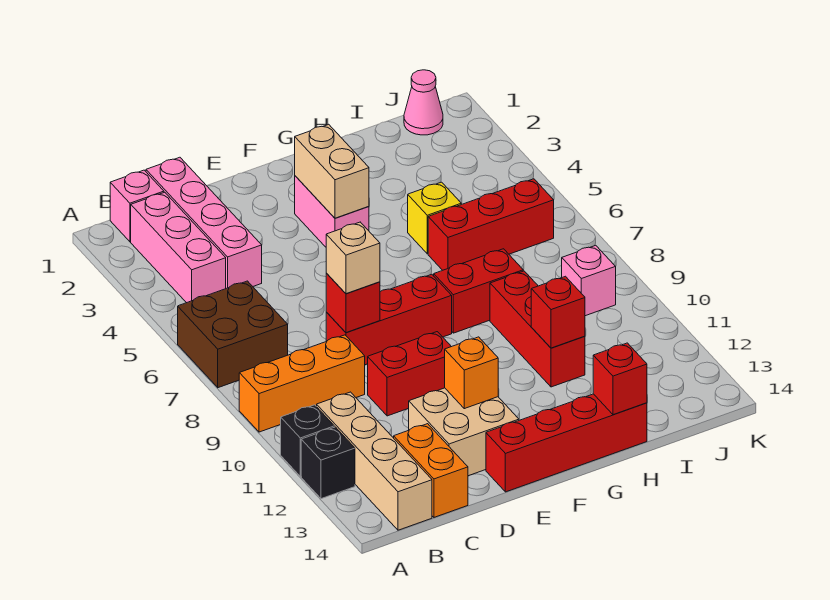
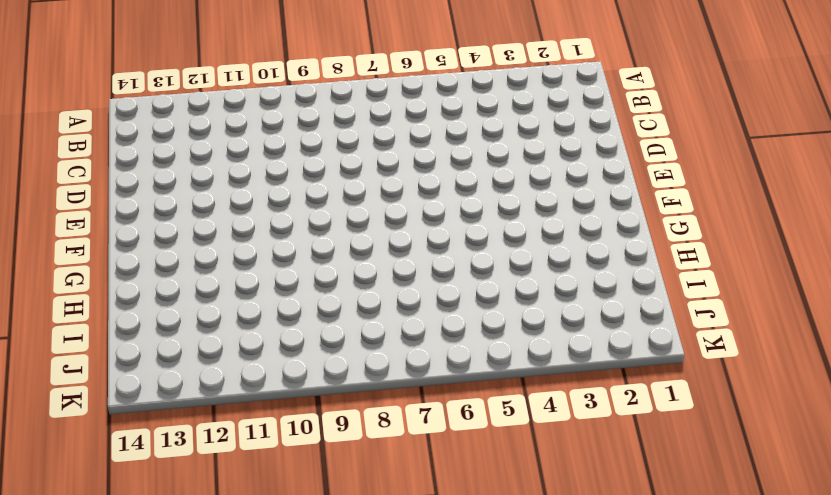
none -> brown 2x2 brick [178,281,288,388]
none -> orange 1x3 brick [239,335,365,432]
none -> black 1x1 brick [281,405,334,476]

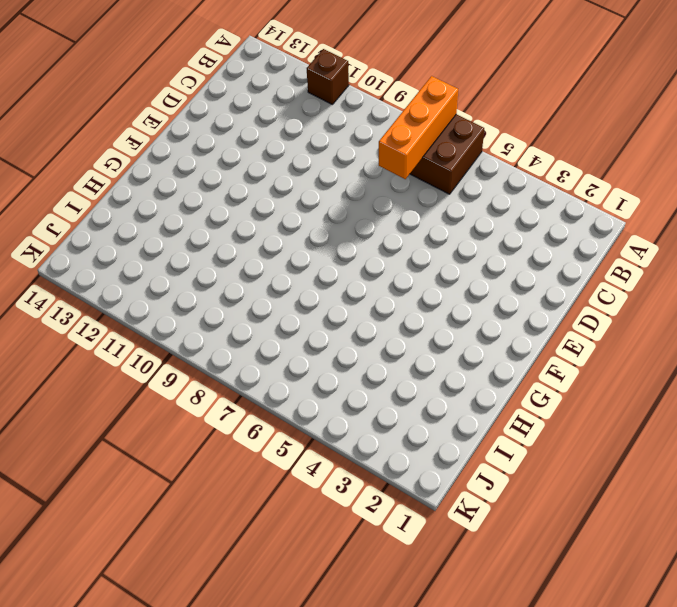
orange 1x3 brick [379,76,458,179] -> orange 1x3 brick moved to [239,335,365,432]
brown 1x1 brick [307,49,349,105] -> black 1x1 brick [281,405,334,476]
none -> black 1x1 brick [301,427,355,499]
none -> pink 1x1 brick [110,170,164,242]
none -> pink 1x3 brick [131,192,226,303]

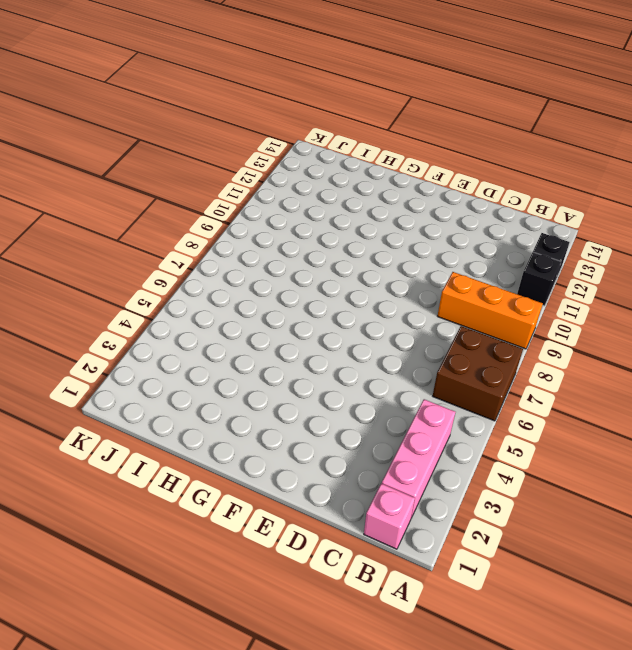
none -> tan 1x4 brick [317,392,432,530]
none -> pink 1x4 brick [146,157,262,288]
none -> orange 1x2 brick [394,424,468,517]

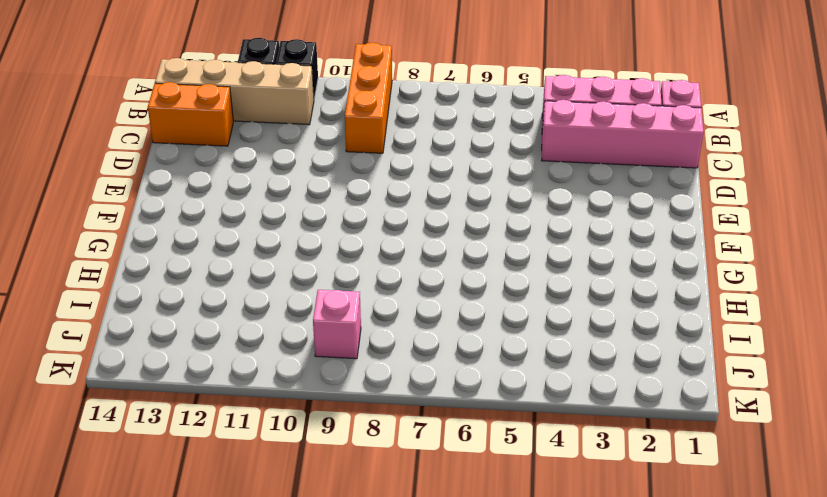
none -> brown 2x2 brick [178,281,288,388]
none -> red 1x3 brick [326,274,452,365]
none -> red 1x2 brick [368,332,451,416]

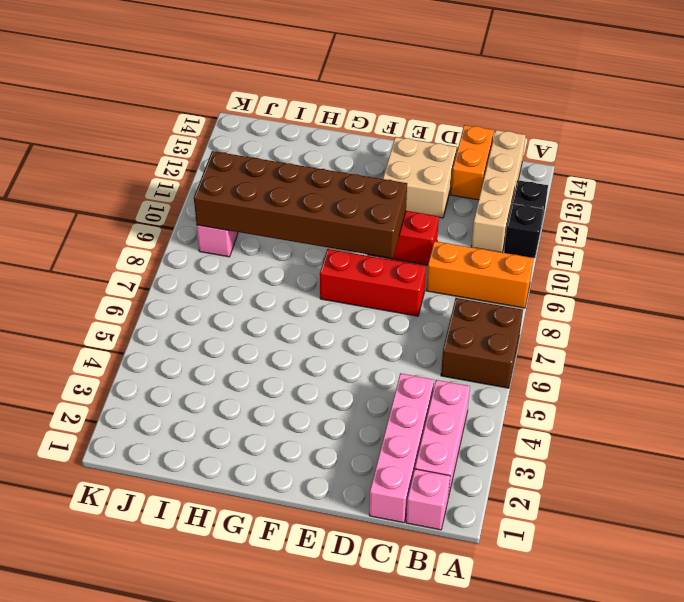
brown 2x6 brick [194,151,407,258] -> none
none -> red 1x4 brick [486,394,647,492]
none -> pink 1x2 brick [295,176,369,247]
none -> red 1x2 brick [434,249,523,333]

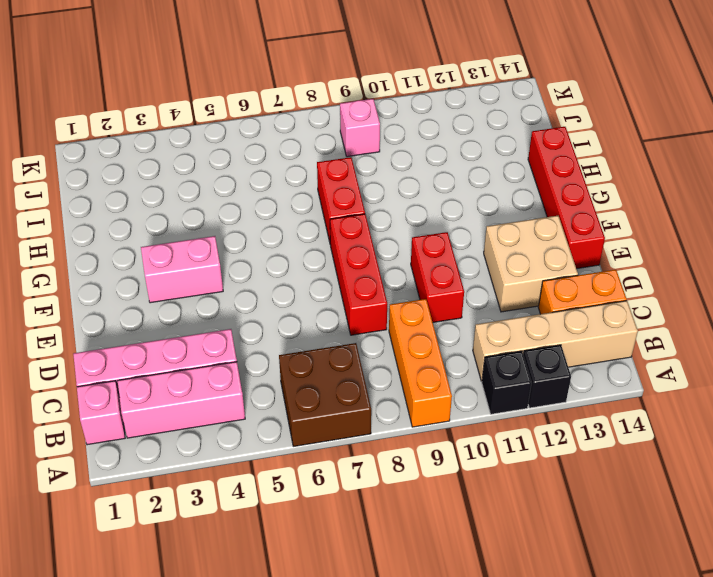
none -> yellow 1x1 brick [408,182,461,254]
none -> red 1x3 brick [428,179,554,270]
none -> red 1x3 brick [490,271,585,387]

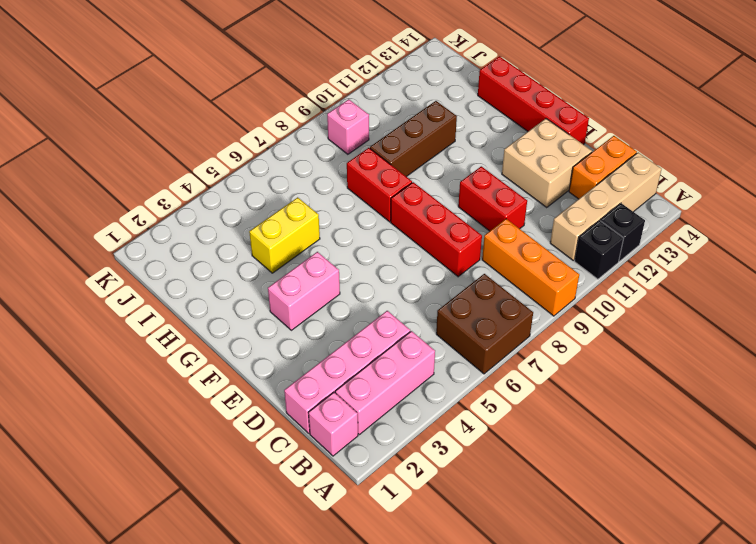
yellow 1x2 brick [249,197,320,273] -> yellow 1x1 brick [408,182,461,254]
brown 1x3 brick [370,101,457,177] -> red 1x3 brick [490,271,585,387]
none -> red 1x3 brick [428,179,554,270]
none -> pink 1x1 cone [404,70,443,135]
none -> red 1x1 brick [326,273,380,333]

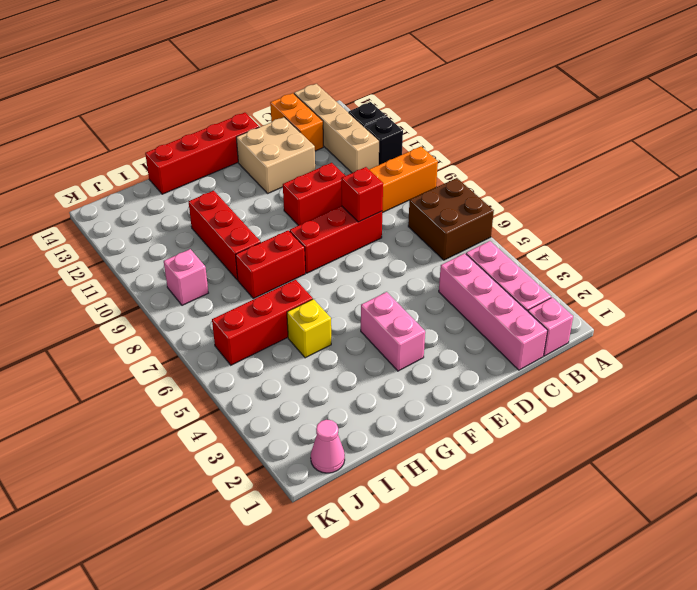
none -> orange 1x1 brick [445,337,498,409]
none -> tan 1x2 brick [295,124,369,218]
none -> red 1x1 brick [531,276,585,348]

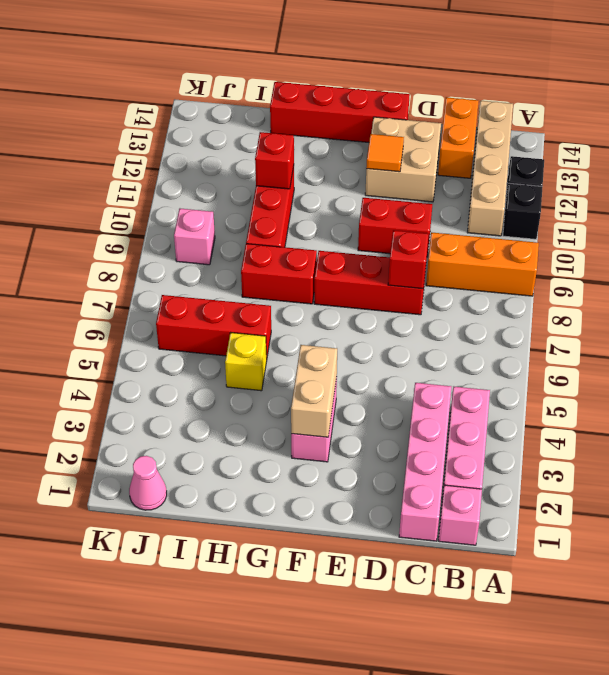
orange 1x1 tile [366,134,404,172] -> orange 1x1 brick [445,337,498,409]
none -> brown 2x2 brick [178,281,288,388]
none -> red 1x1 brick [593,343,647,415]
none -> tan 1x1 brick [326,222,380,294]

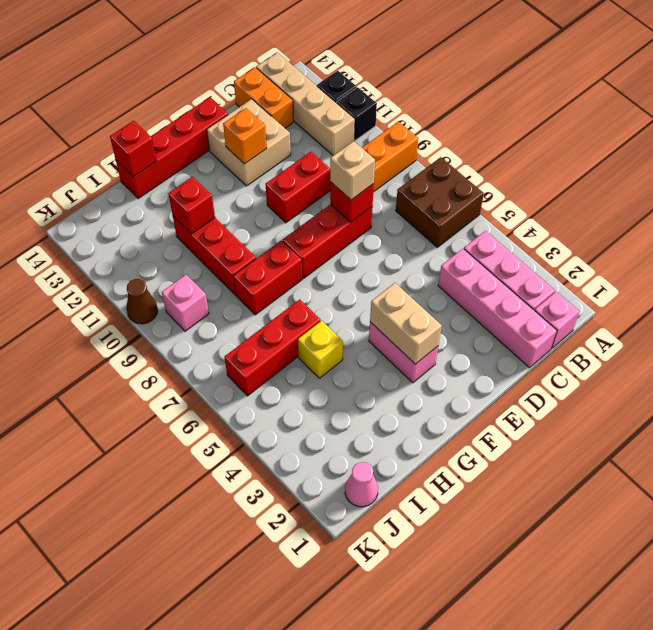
brown 1x1 cone [126,279,158,324] -> none

